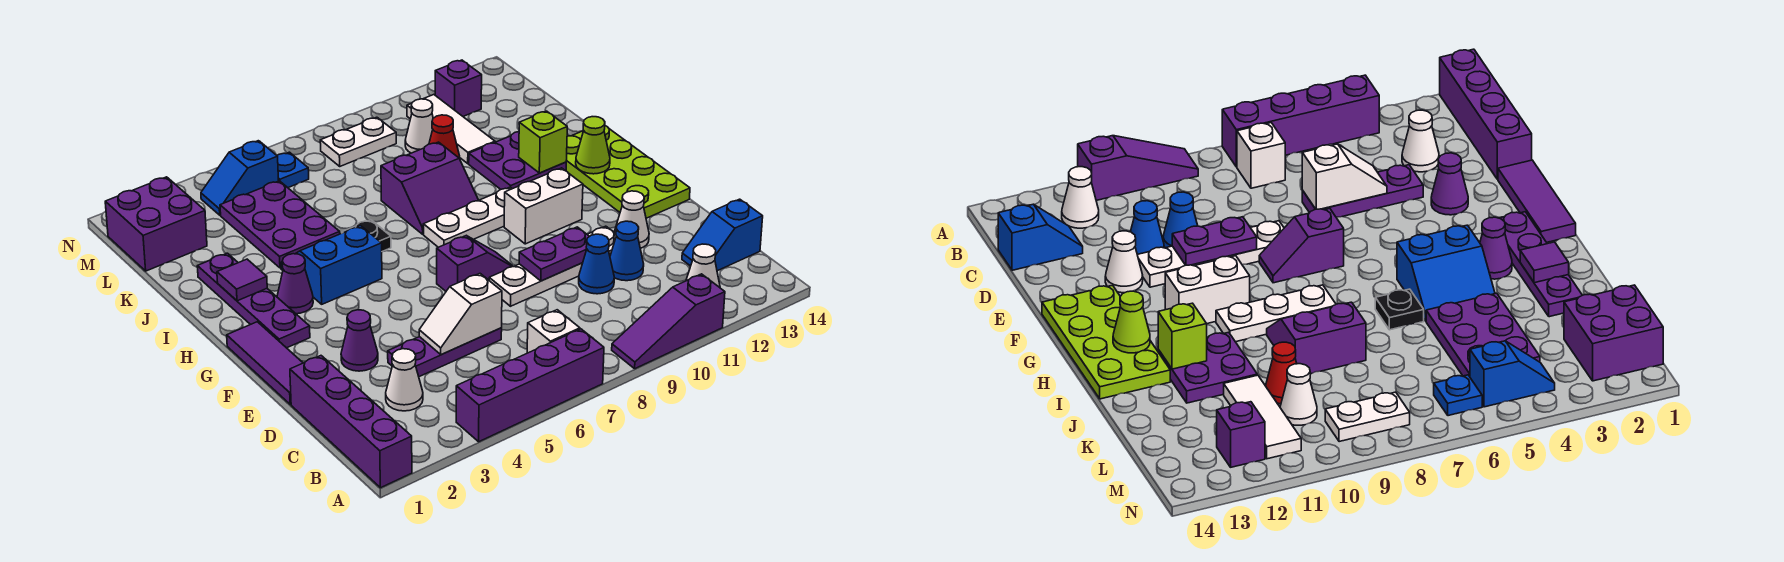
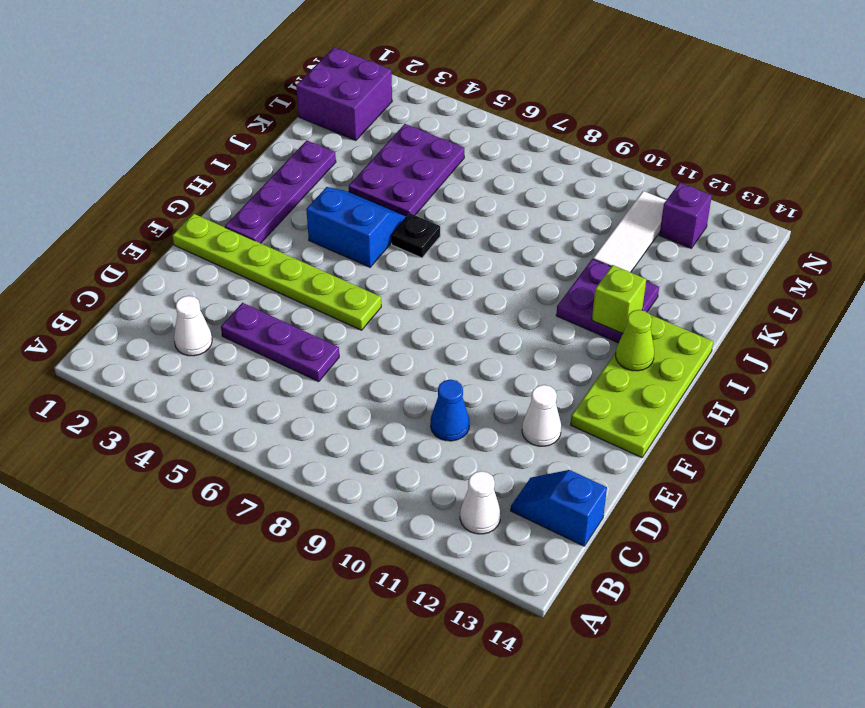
lime 1x6 plate [172,214,381,330] -> purple 1x3 tile [227,322,303,404]
none -> purple 1x4 brick [290,356,412,488]
none -> purple 1x4 brick [456,329,604,442]
none -> purple 1x3 slope [612,274,725,369]
none -> white 1x1 brick [527,310,580,353]

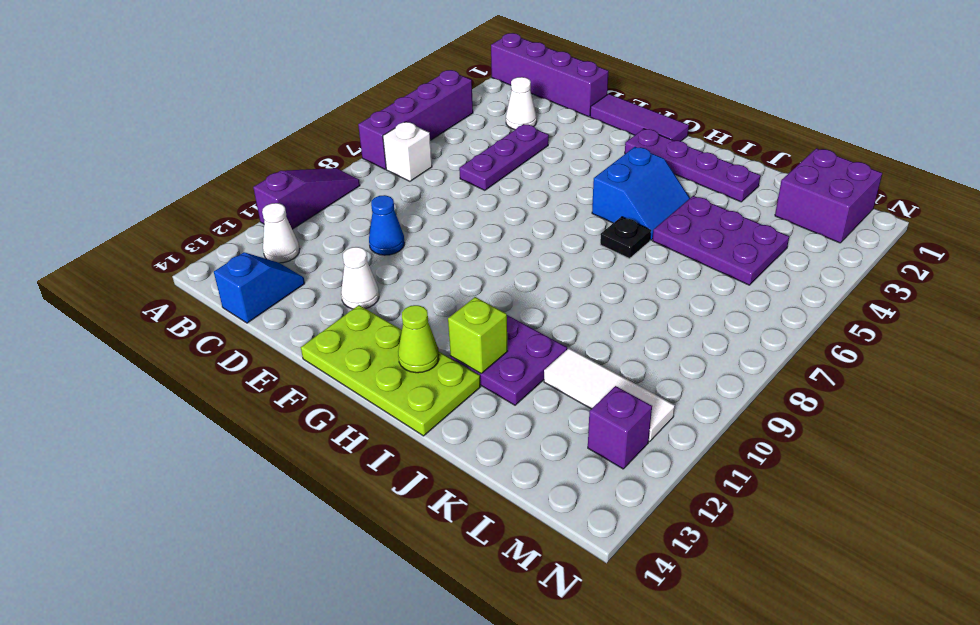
none -> blue 1x1 cone [610,221,644,281]
none -> purple 1x1 cone [341,310,378,371]
none -> white 1x4 plate [489,226,616,306]
none -> purple 1x2 slope [437,236,513,291]

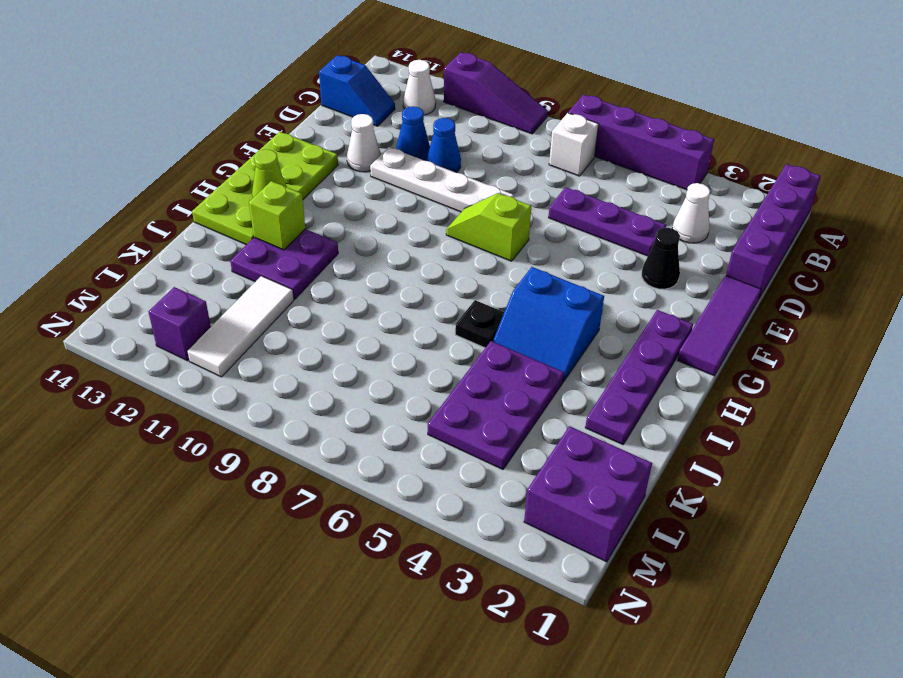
black 1x1 cone [642,228,680,289] -> purple 1x1 cone [341,310,378,371]
lime 1x2 slope [446,193,531,261] -> purple 1x2 slope [437,236,513,291]
none -> white 1x2 brick [504,168,583,244]
none -> purple 1x1 cone [277,254,313,314]
none -> white 1x3 plate [423,187,512,247]
none -> purple 2x2 slope [381,142,479,234]

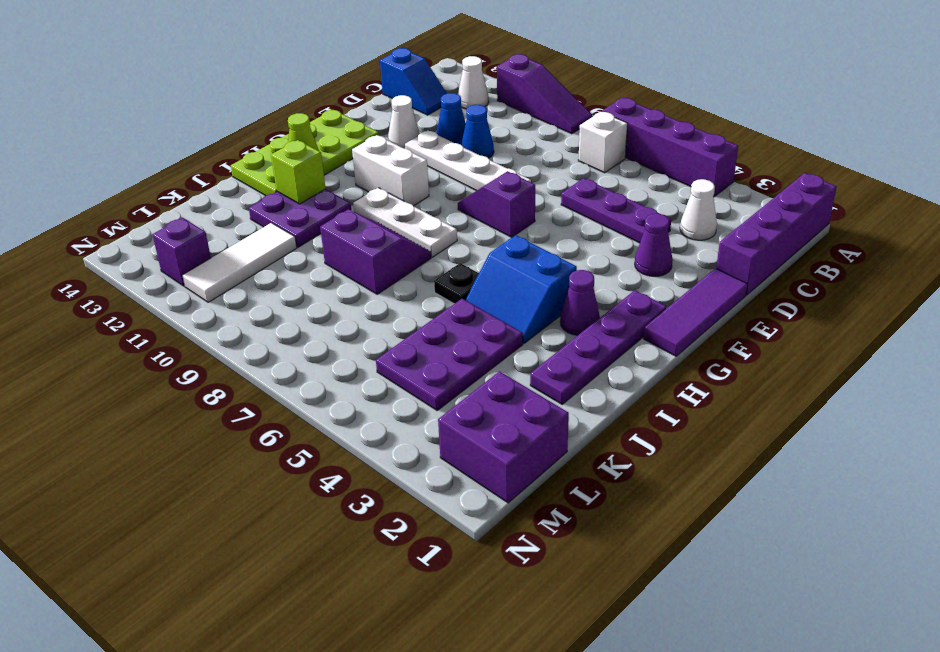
none -> red 1x1 cone [429,115,460,158]
none -> white 1x1 cone [405,99,433,153]
none -> blue 1x2 slope [201,141,279,215]
none -> blue 1x1 plate [277,152,309,188]

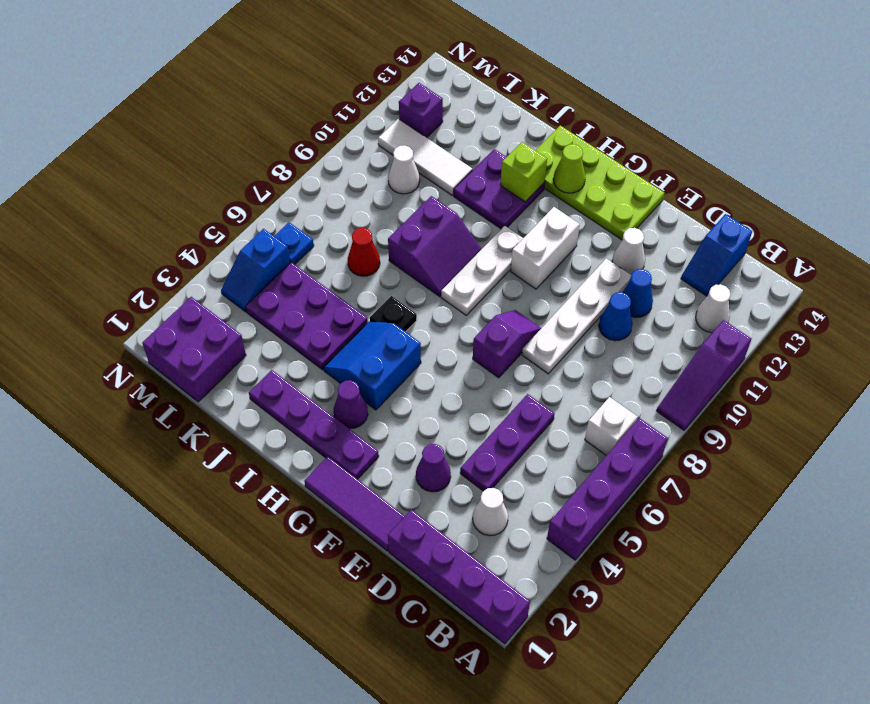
red 1x1 cone [348,228,380,276] -> red 1x1 cone moved to [429,115,460,158]
none -> white 1x2 plate [320,117,396,166]
none -> white 1x2 slope [419,274,502,354]
none -> purple 1x2 plate [519,227,589,281]
none -> purple 1x1 tile [217,259,267,301]

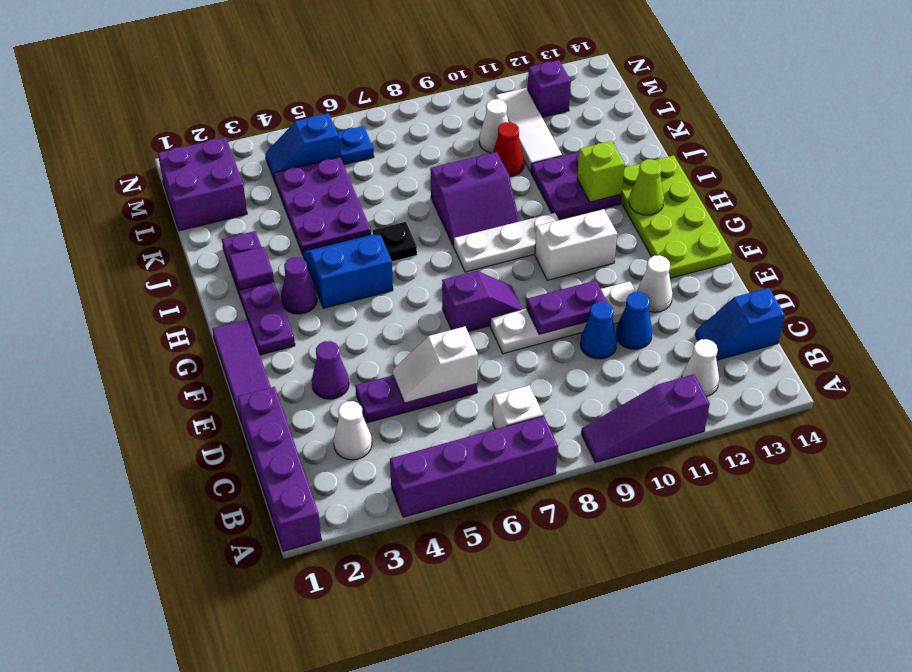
none -> white 1x2 plate [320,117,396,166]

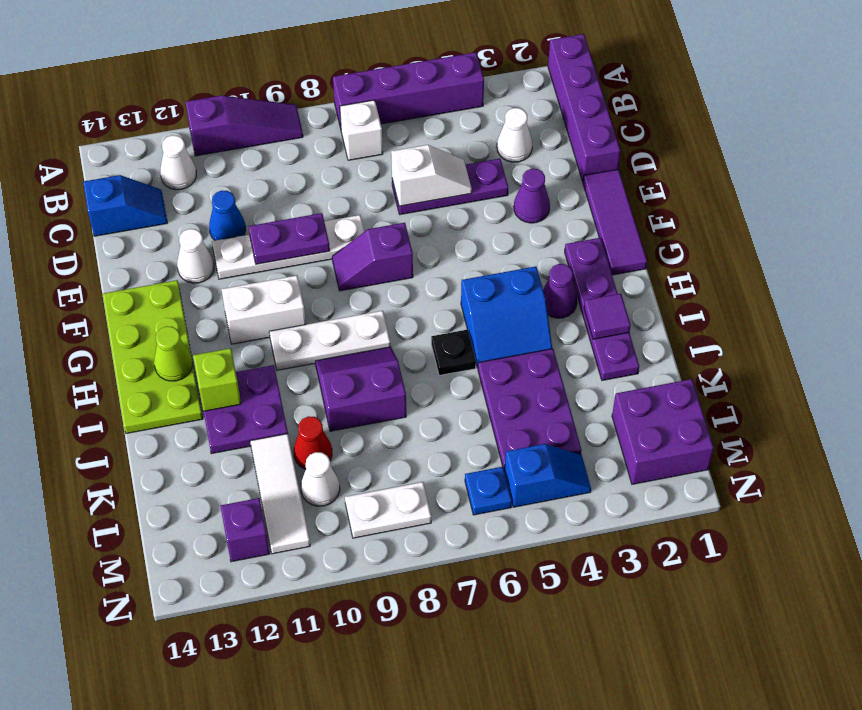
none -> blue 1x1 cone [579,234,614,294]

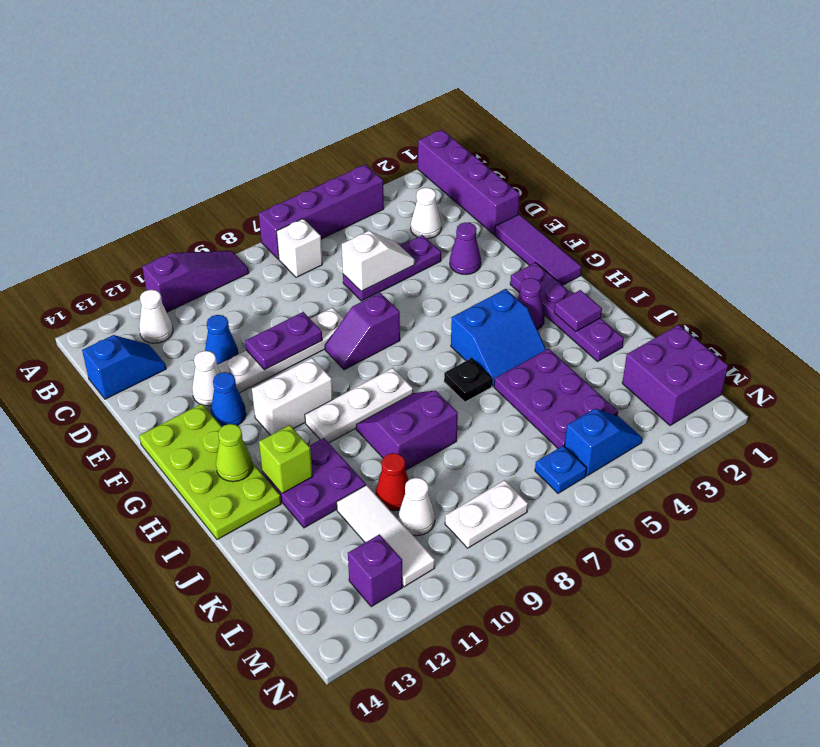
blue 1x1 cone [211,372,246,427] -> blue 1x1 cone moved to [579,234,614,294]

